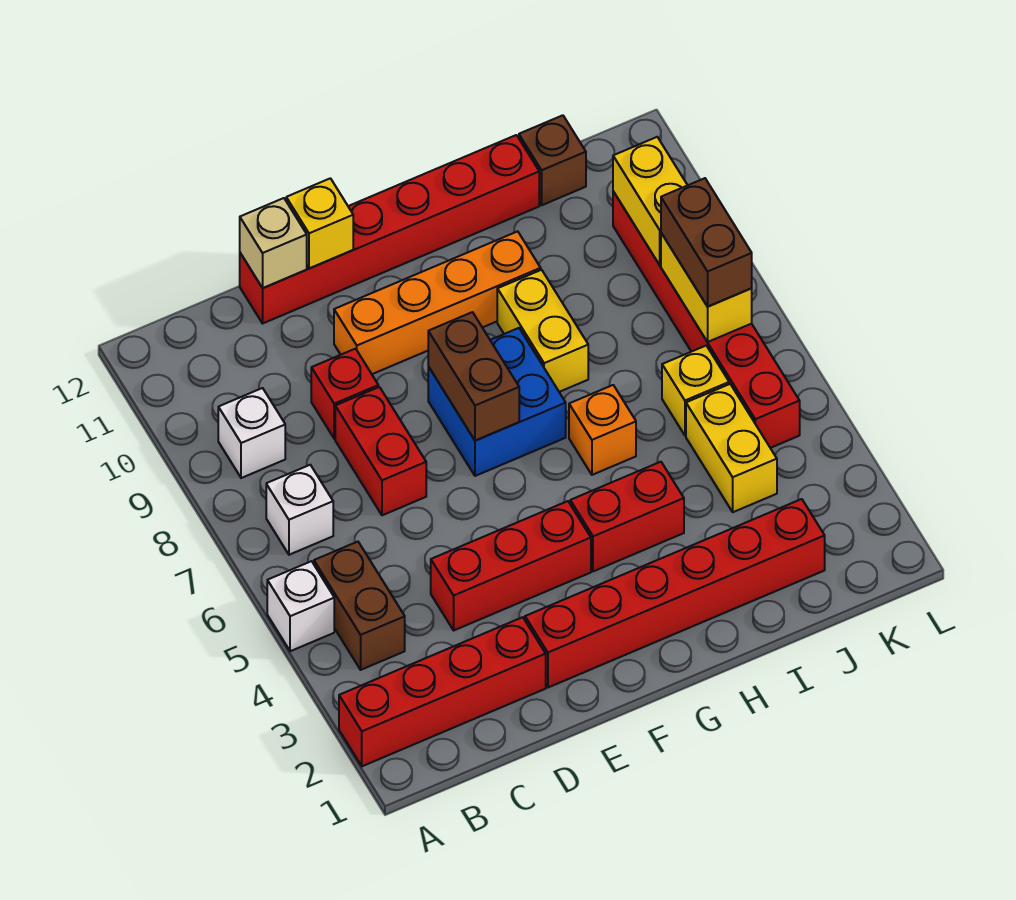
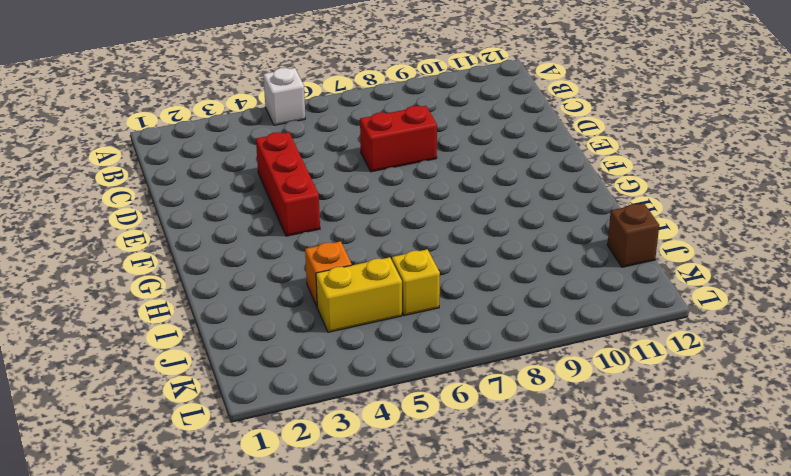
orange 1x1 brick [305,241,352,306] -> orange 1x1 brick moved to [569,385,636,475]
none -> red 1x4 brick [339,617,546,766]
none -> brown 1x2 brick [314,542,405,670]
none -> white 1x1 brick [266,465,333,555]

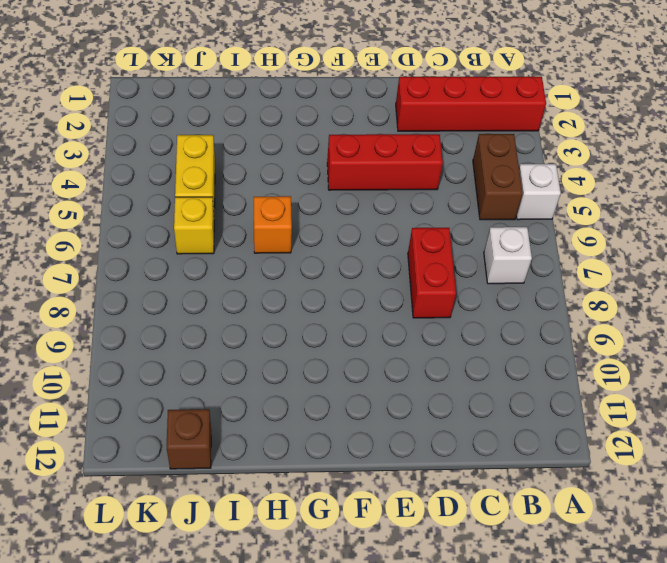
none -> white 1x1 brick [218,388,285,478]
none -> red 1x1 brick [311,349,378,439]
none -> red 1x6 brick [240,135,539,323]

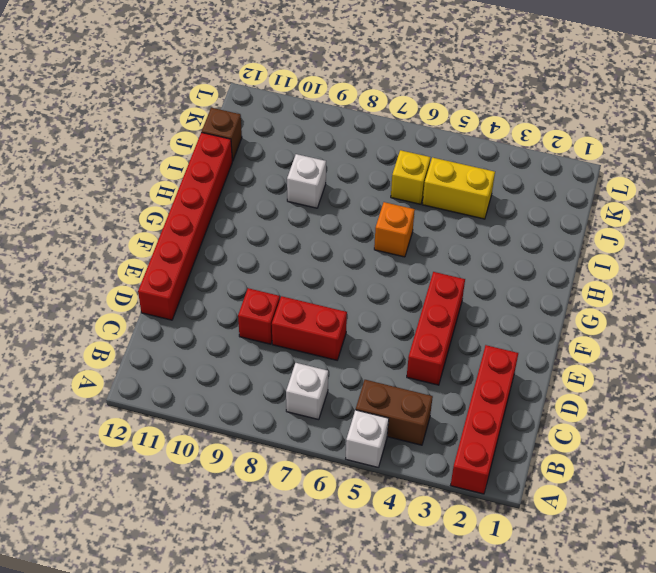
white 1x1 brick [287,154,326,208] -> white 1x1 brick moved to [218,388,285,478]
none -> red 1x6 brick [525,499,825,687]
none -> orange 1x4 brick [334,231,541,374]
none -> blue 2x2 brick [428,328,566,476]

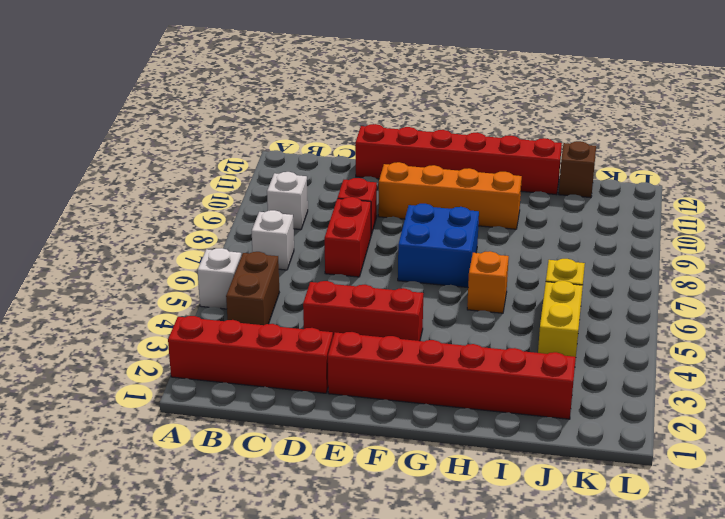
none -> red 1x2 brick [570,462,684,571]
none -> yellow 1x2 brick [497,270,588,392]
none -> red 1x6 brick [613,191,800,448]

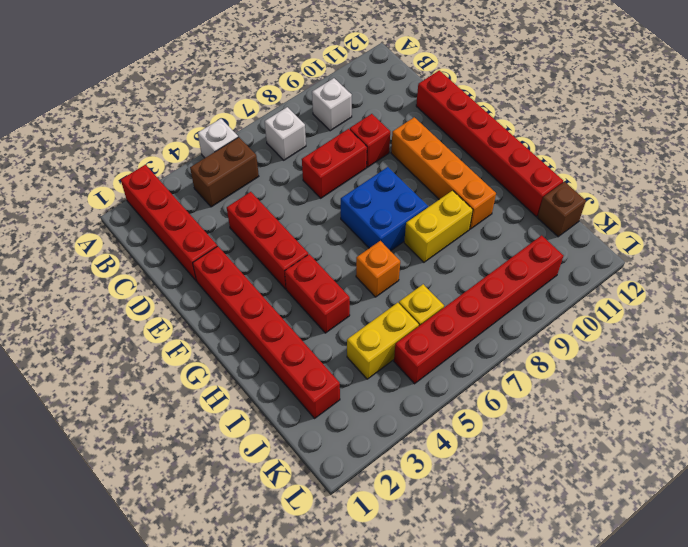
none -> tan 1x1 brick [240,198,307,288]
none -> yellow 1x1 brick [286,178,353,269]
none -> brown 1x2 brick [428,312,519,441]

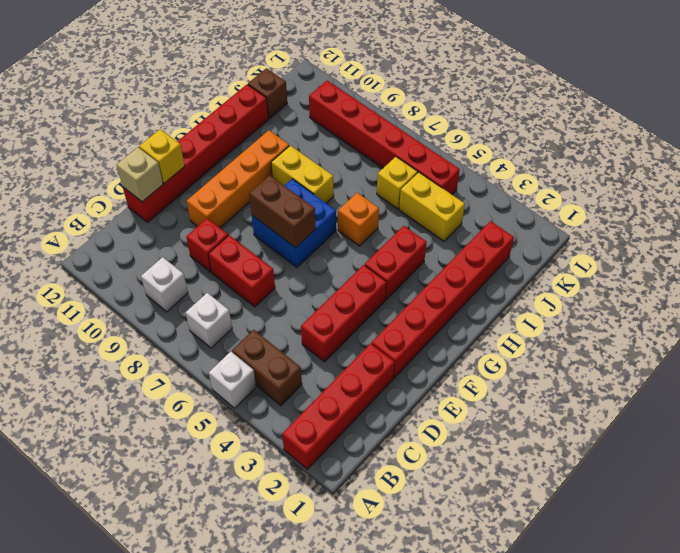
none -> yellow 1x2 brick [661,233,752,342]
none -> yellow 1x2 brick [613,137,688,265]
none -> brown 1x2 brick [661,178,752,307]

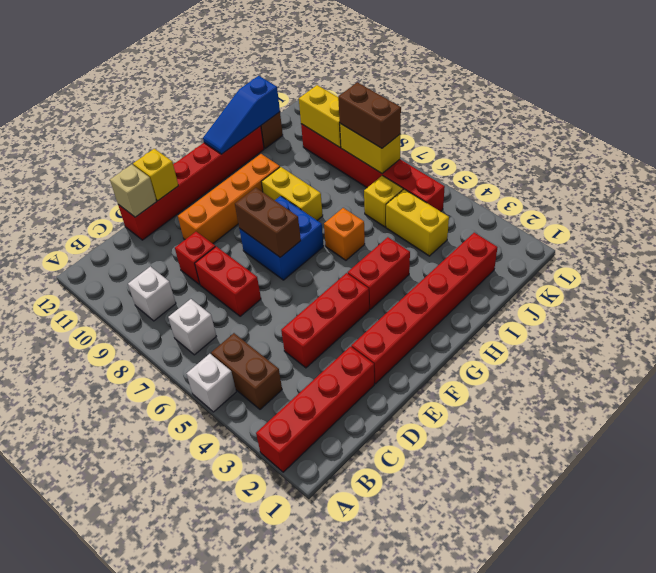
blue 1x3 slope [203,76,280,154] -> none

